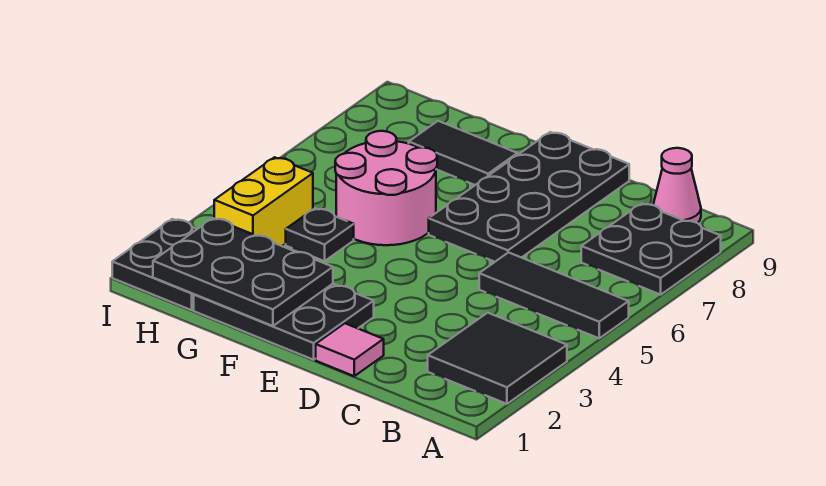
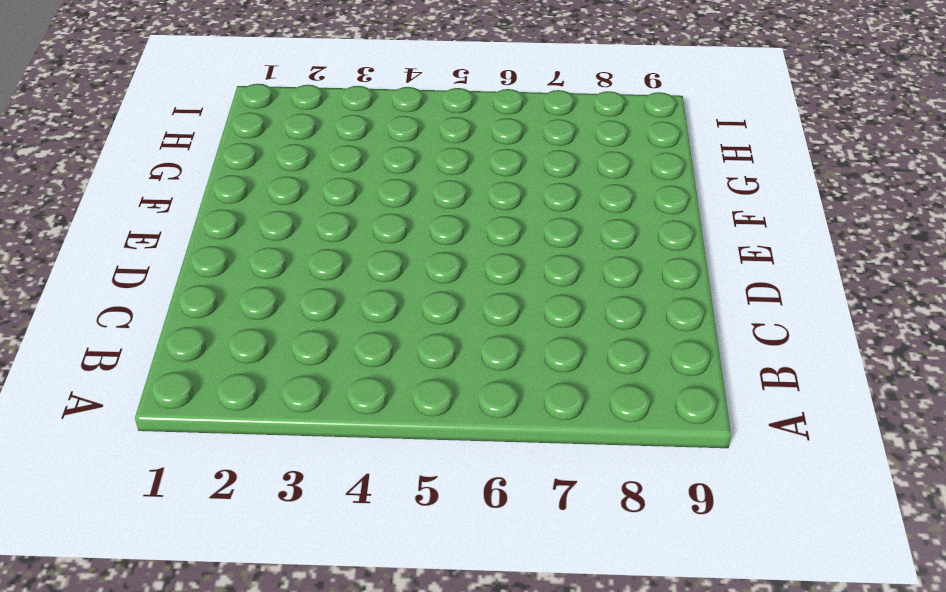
none -> black 2x2 tile [428,313,567,404]
none -> black 1x3 tile [479,252,629,338]
none -> black 2x2 plate [581,203,721,295]

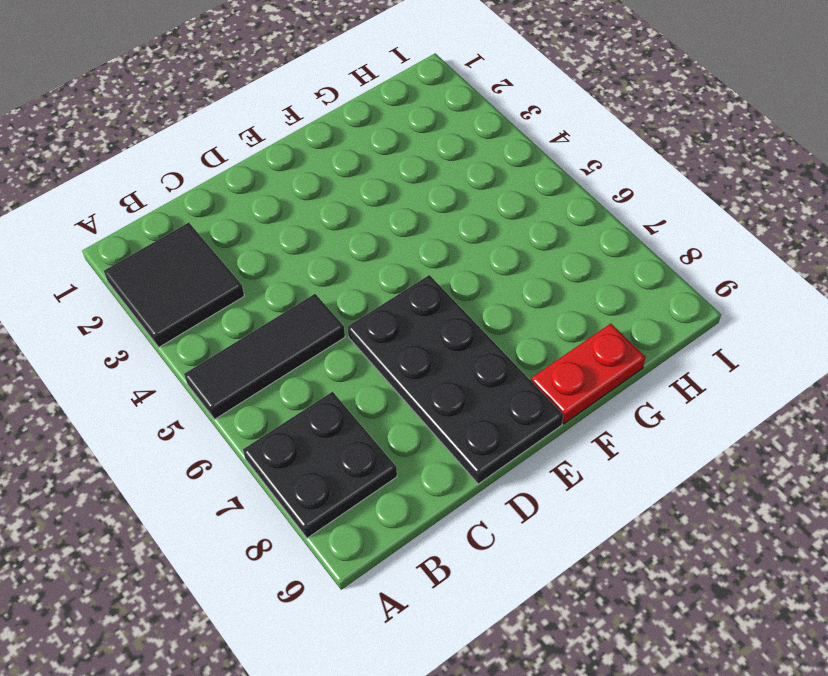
red 1x2 plate [531,324,645,424] -> none
none -> pink 1x1 cone [653,148,701,223]
none -> pink 1x1 tile [316,323,384,376]
none -> black 2x3 plate [194,284,374,360]

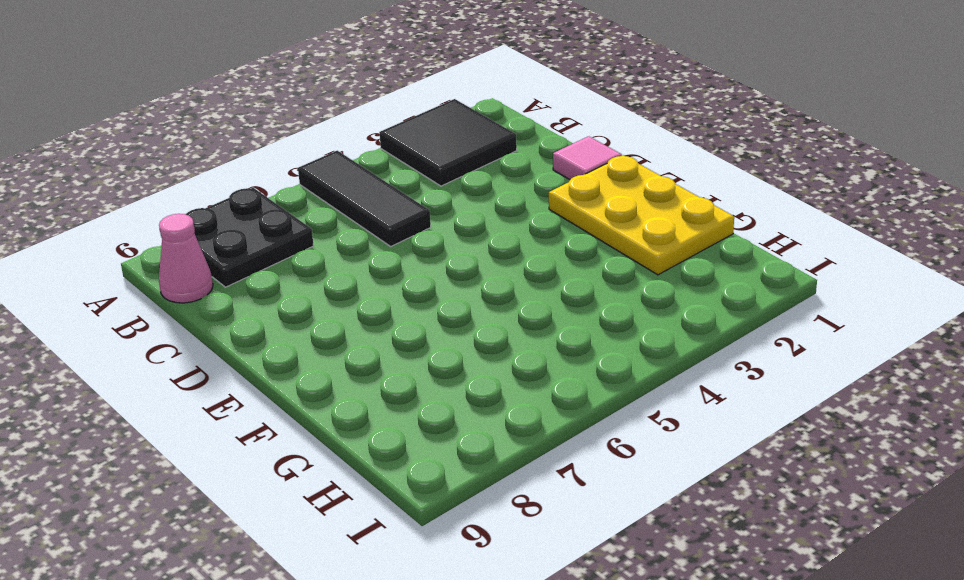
yellow 2x3 plate [549,155,734,275] -> black 2x3 plate [194,284,374,360]
none -> black 2x4 plate [429,132,629,262]
none -> pink 2x2 round brick [335,131,437,245]
none -> black 1x2 tile [409,121,517,185]

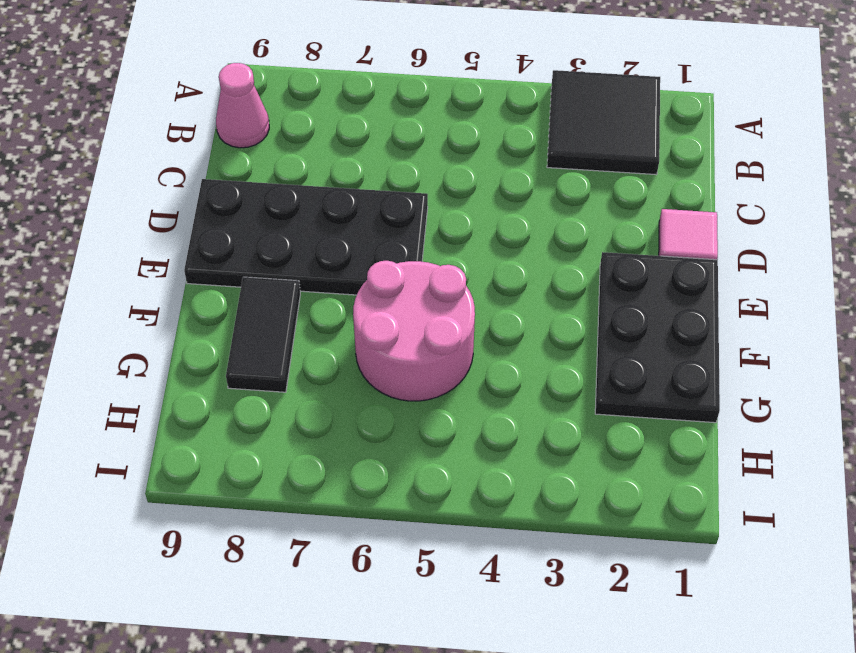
none -> black 1x3 tile [479,252,629,338]
none -> black 2x2 plate [581,203,721,295]
none -> black 1x1 plate [286,208,354,261]

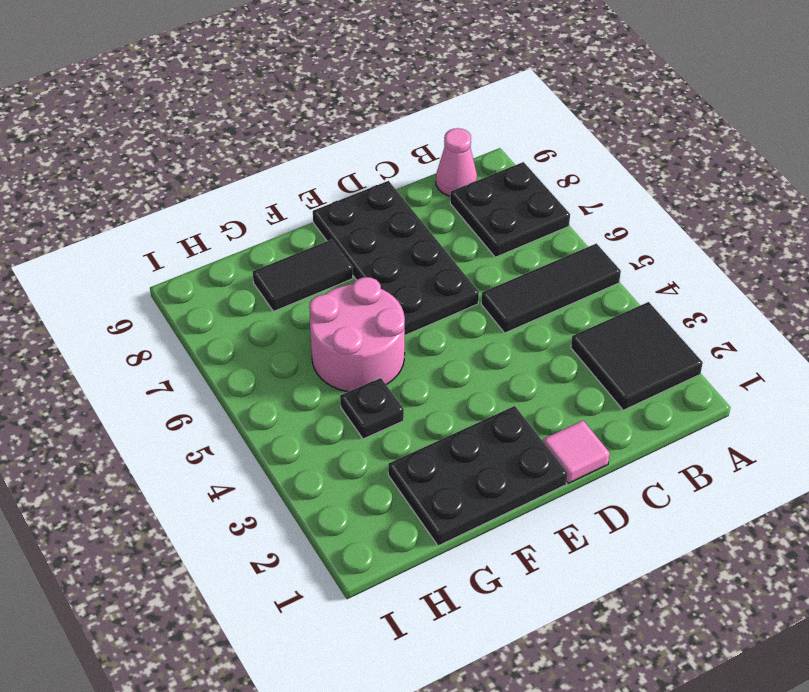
none -> black 2x2 plate [112,219,197,310]
none -> yellow 1x2 brick [214,157,313,246]
none -> black 2x3 plate [153,218,333,326]

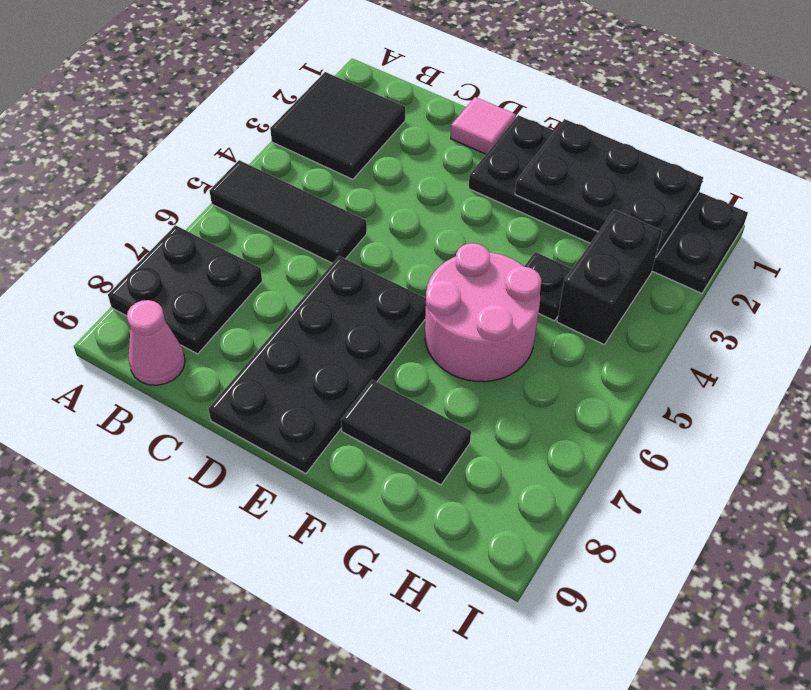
black 1x2 brick [557,210,662,345] -> yellow 1x2 brick [214,157,313,246]

